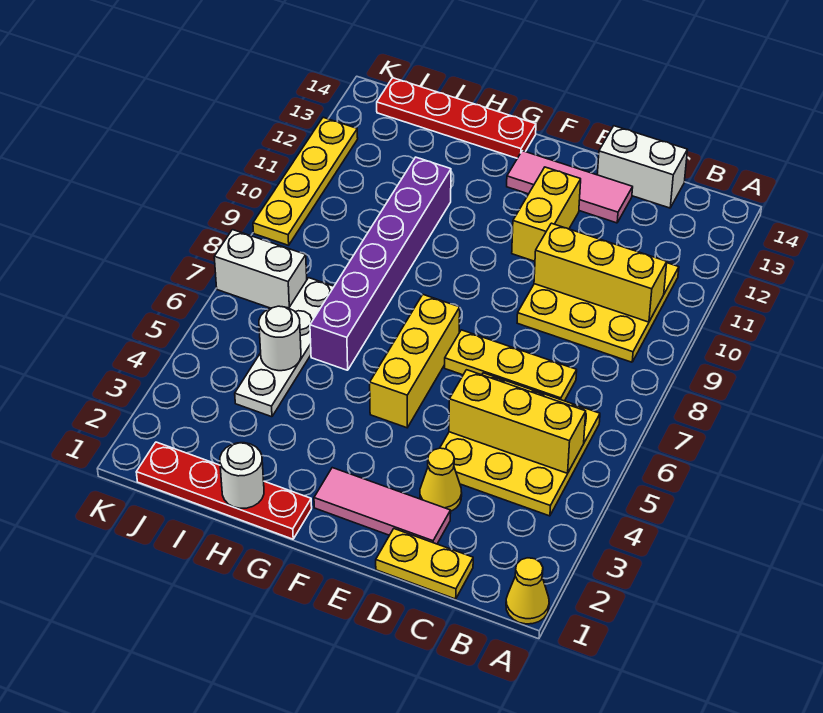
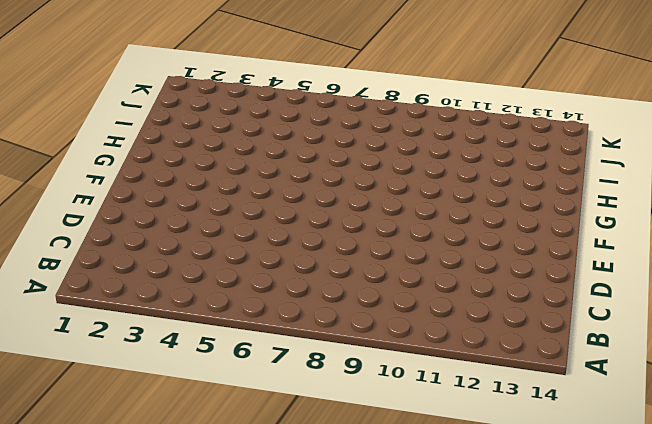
none -> yellow 1x1 cone [506,558,549,624]
none -> yellow 3x3 plate [440,373,600,516]
none -> yellow 3x3 plate [517,263,679,362]

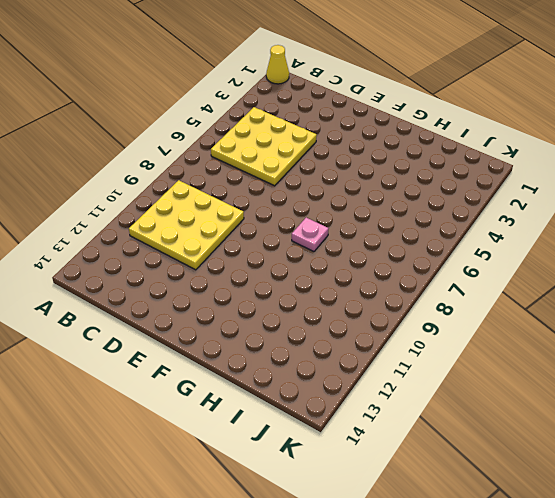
pink 1x1 plate [292,218,329,252] -> none
none -> yellow 1x2 plate [376,529,473,599]
none -> yellow 1x3 plate [445,330,577,401]
none -> white 1x2 brick [597,126,687,208]

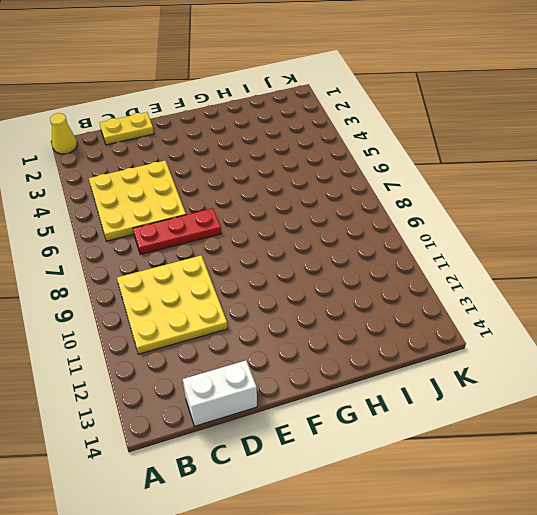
red 1x3 plate [133,208,221,255] -> yellow 1x3 plate [445,330,577,401]
none -> pink 1x3 tile [314,468,451,544]
none -> yellow 1x1 cone [420,448,462,511]
none -> pink 1x3 tile [507,151,633,223]

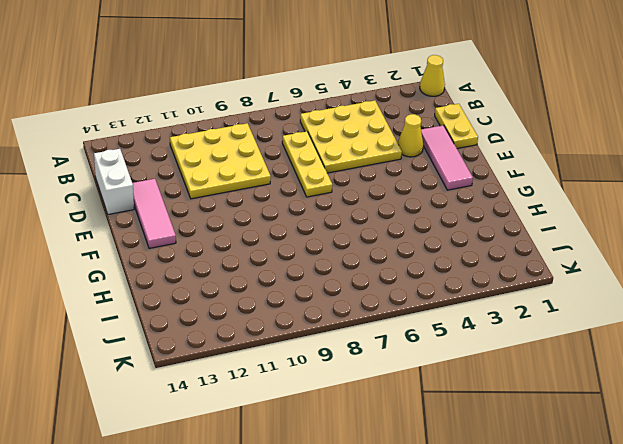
none -> yellow 1x2 brick [512,167,581,261]
none -> yellow 1x3 brick [370,295,460,428]
none -> red 1x4 plate [136,442,312,539]

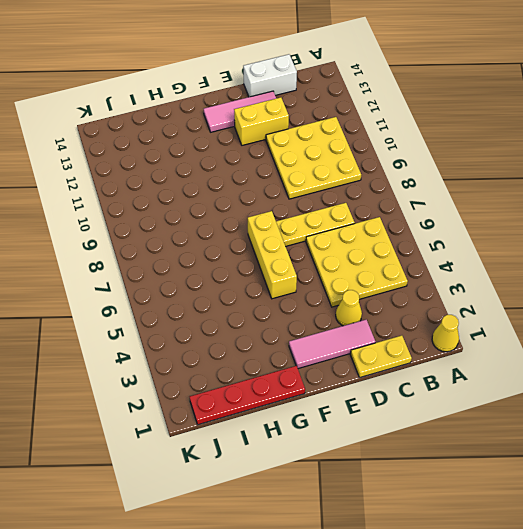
yellow 1x2 brick [234,97,289,145] -> yellow 1x2 brick turned to [512,167,581,261]
none -> red 1x4 plate [377,78,536,158]
none -> purple 1x6 brick [310,157,451,370]
none -> white 1x4 plate [235,278,334,417]

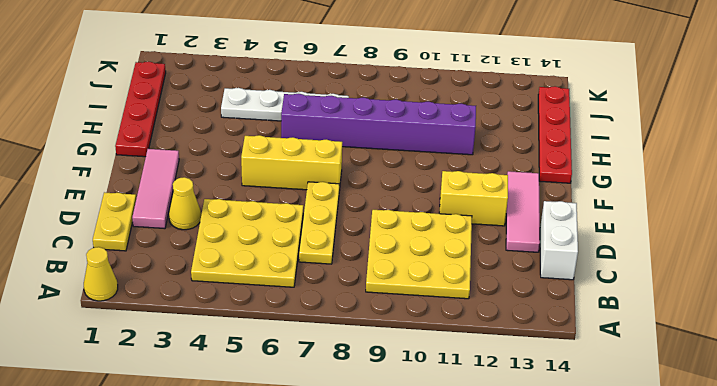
none -> white 1x2 brick [214,230,307,308]
none -> yellow 1x4 plate [253,117,358,245]
none -> yellow 1x3 brick [449,370,586,473]

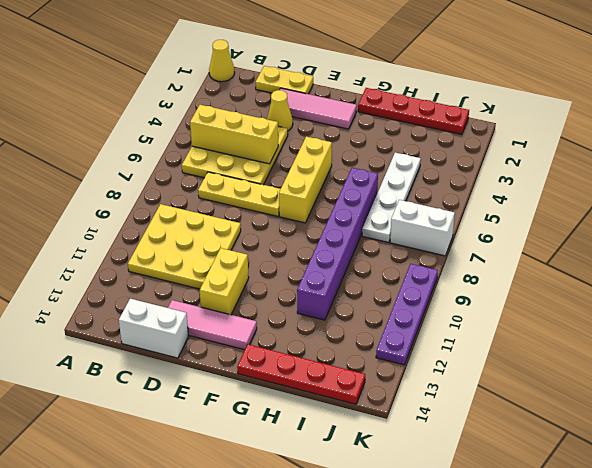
purple 1x4 plate [376,264,438,365] -> yellow 1x4 plate [253,117,358,245]
none -> yellow 1x3 brick [534,223,667,322]
none -> white 1x1 round brick [220,443,264,508]
none -> white 1x1 round brick [259,306,301,371]

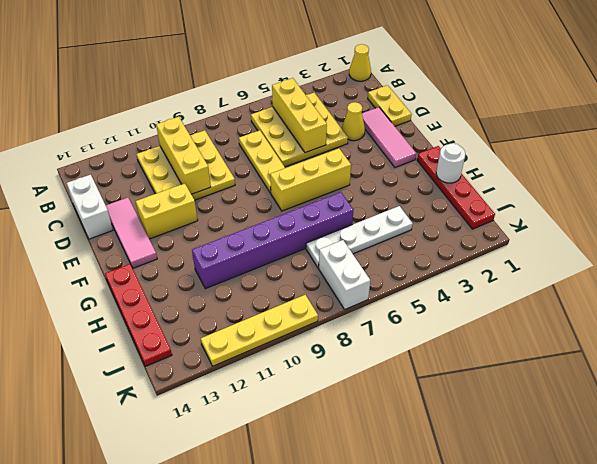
none -> white 1x1 round brick [259,306,301,371]

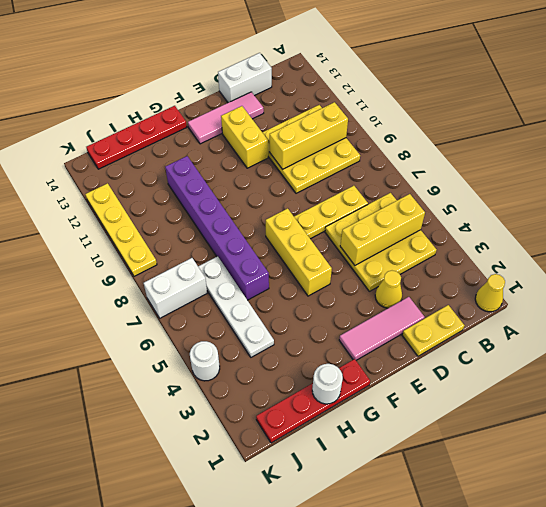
white 1x1 round brick [190,341,220,381] -> white 1x1 round brick moved to [259,306,301,371]

